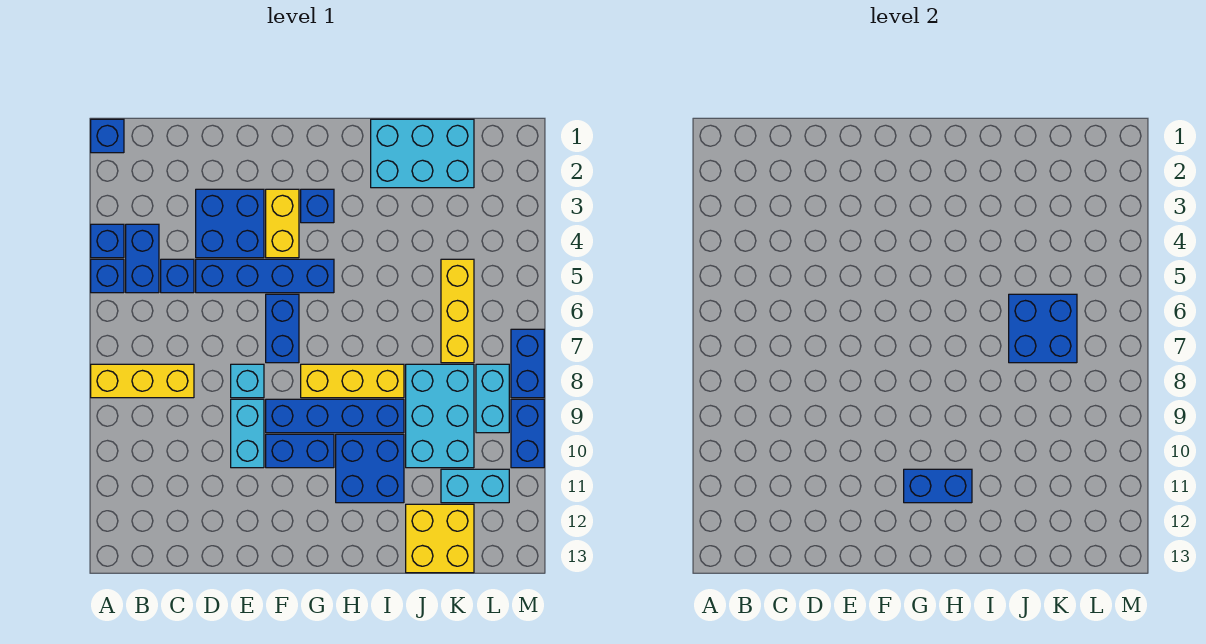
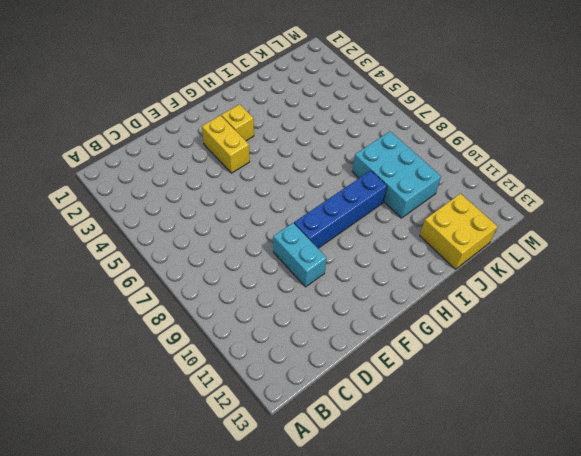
yellow 1x1 brick [221,104,254,141] -> blue 1x1 brick [301,189,334,223]
none -> blue 1x1 brick [91,119,124,153]
none -> blue 1x1 brick [91,224,124,258]
none -> blue 1x1 brick [91,259,124,293]

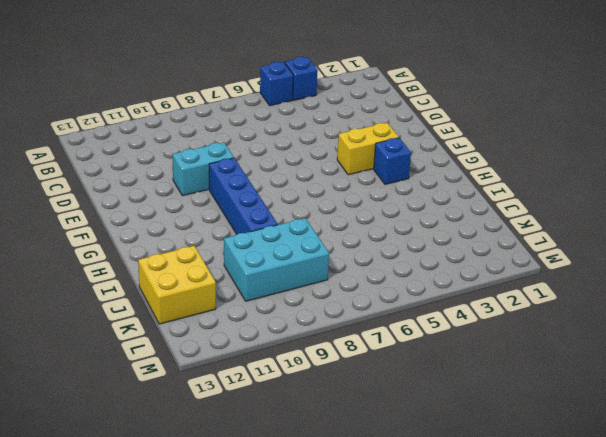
none -> blue 1x1 brick [91,119,124,153]
none -> yellow 1x3 brick [91,364,194,398]
none -> blue 1x2 brick [126,224,159,293]

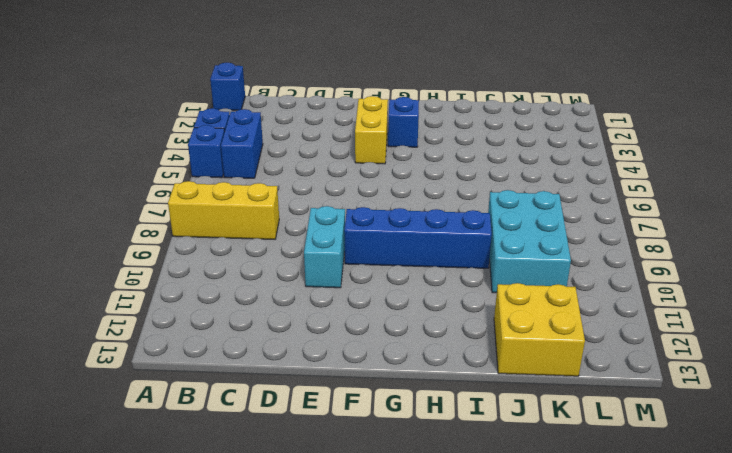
none -> blue 1x1 brick [161,259,194,293]
none -> blue 2x2 brick [196,189,264,258]
none -> blue 1x4 brick [196,259,334,293]

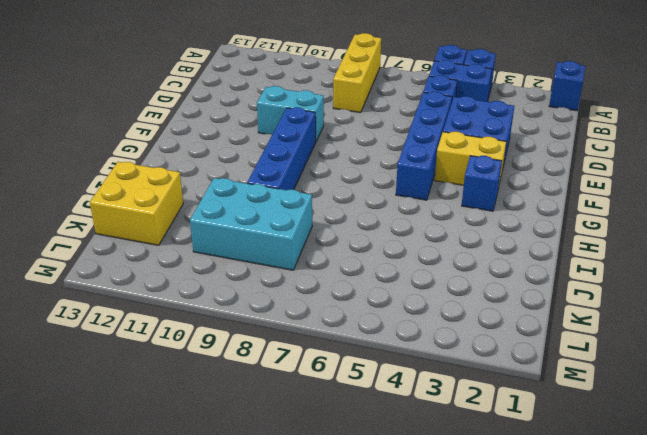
none -> cyan 1x1 brick [231,364,264,398]
none -> blue 1x2 brick [266,294,299,363]
none -> blue 1x2 brick [266,434,334,468]

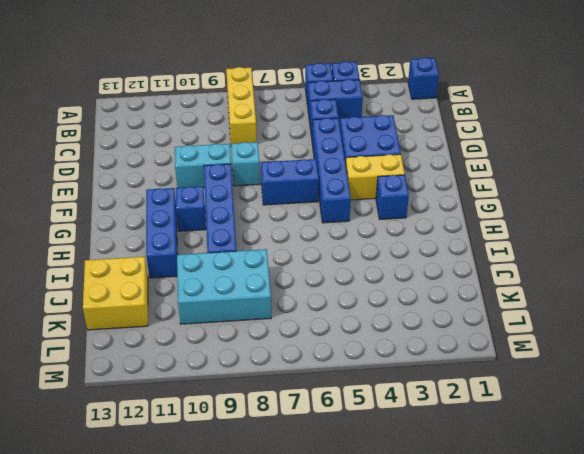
blue 1x1 brick [176,186,206,231] -> blue 1x2 brick [266,434,334,468]
blue 1x3 brick [146,188,178,278] -> blue 2x2 brick [336,434,404,503]
none -> yellow 1x3 brick [301,364,404,398]
none -> cyan 2x3 brick [371,119,474,188]
none -> yellow 1x3 brick [441,259,474,363]

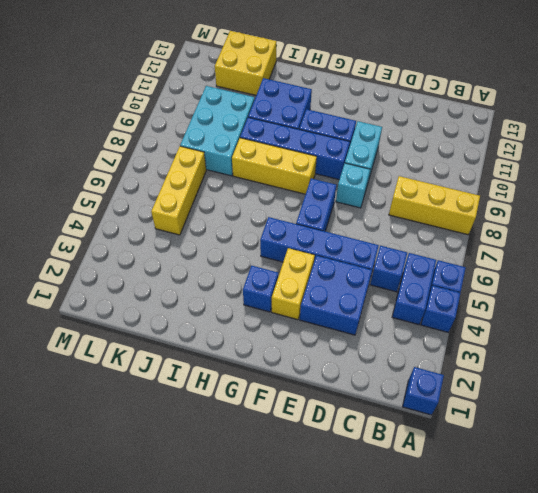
none -> cyan 2x3 brick [371,119,474,188]
none -> cyan 1x2 brick [441,469,509,503]
none -> cyan 1x2 brick [476,364,509,433]

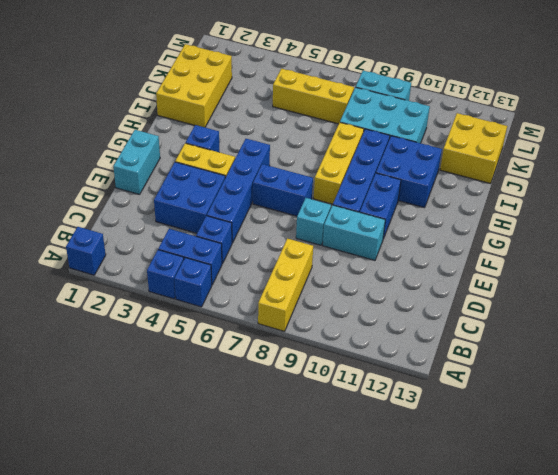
cyan 1x2 brick [113,130,160,194] -> cyan 1x2 brick moved to [441,469,509,503]
yellow 2x3 brick [156,44,232,127] -> cyan 2x3 brick [371,119,474,188]
none -> blue 1x2 brick [511,329,544,398]
none -> blue 1x2 brick [511,399,544,468]
none -> blue 1x2 brick [904,469,972,503]

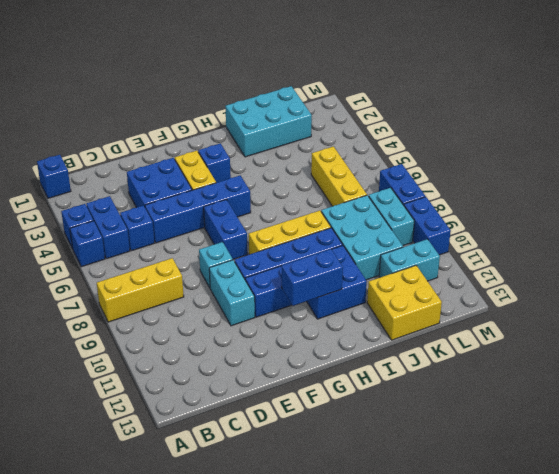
none -> blue 2x2 brick [1009,294,1077,363]

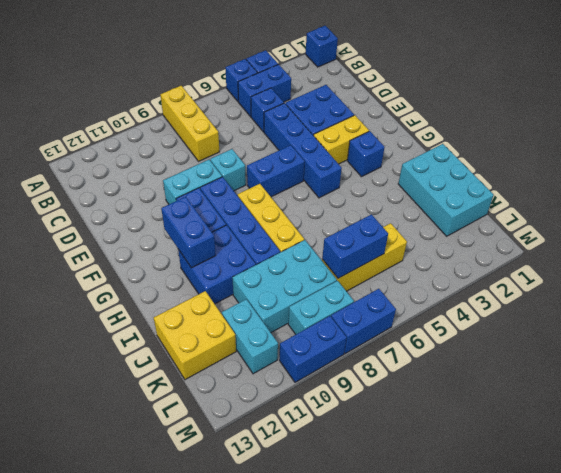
blue 1x2 brick [322,214,388,278] -> blue 2x2 brick [1009,294,1077,363]

